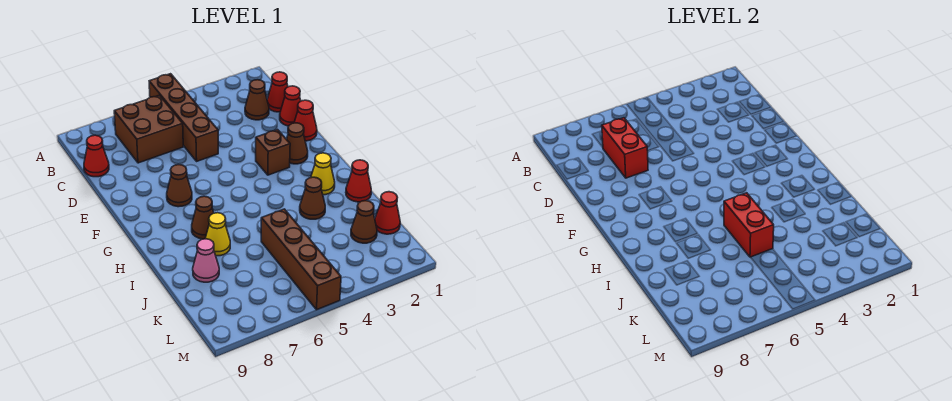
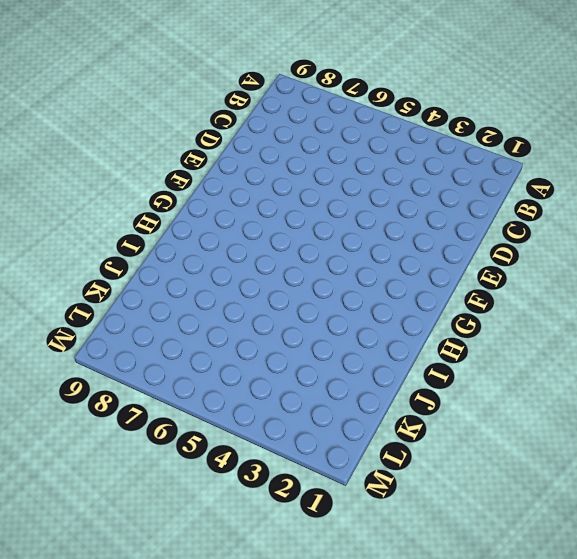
none -> brown 1x4 brick [149,74,218,161]
none -> brown 2x2 brick [114,95,183,163]
none -> red 1x1 cone [267,72,288,112]

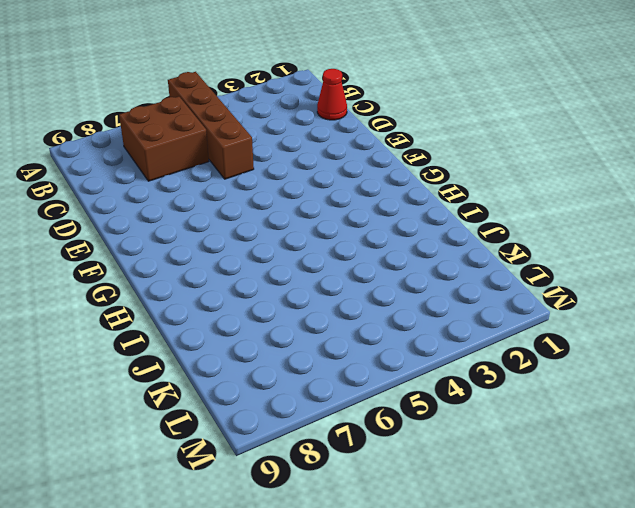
none -> brown 1x1 cone [245,80,269,120]
none -> red 1x1 cone [84,135,109,177]
none -> red 1x1 cone [280,86,301,126]

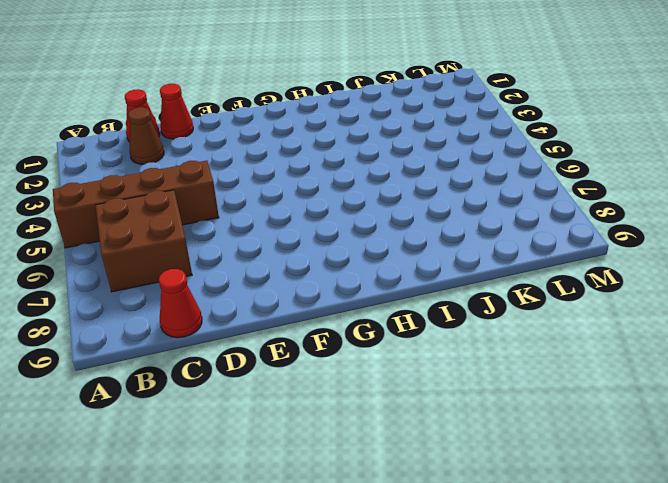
none -> red 1x1 cone [294,100,317,141]
none -> brown 1x1 cone [287,123,308,164]
none -> brown 1x1 brick [256,130,290,175]

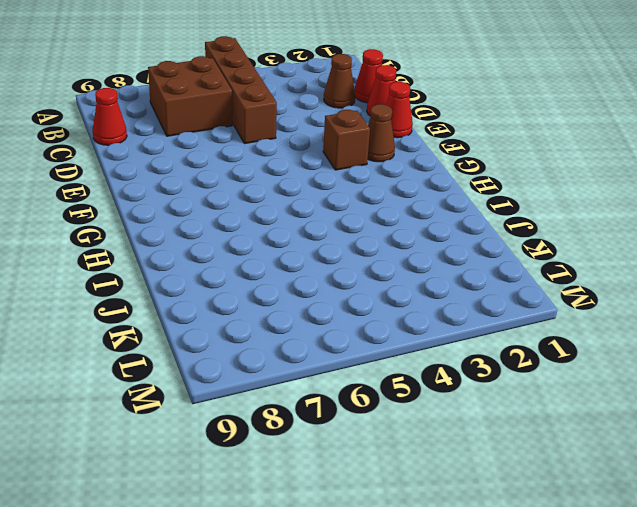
none -> brown 1x1 cone [167,165,192,207]
none -> yellow 1x1 cone [311,153,335,195]
none -> brown 1x1 cone [192,196,214,239]

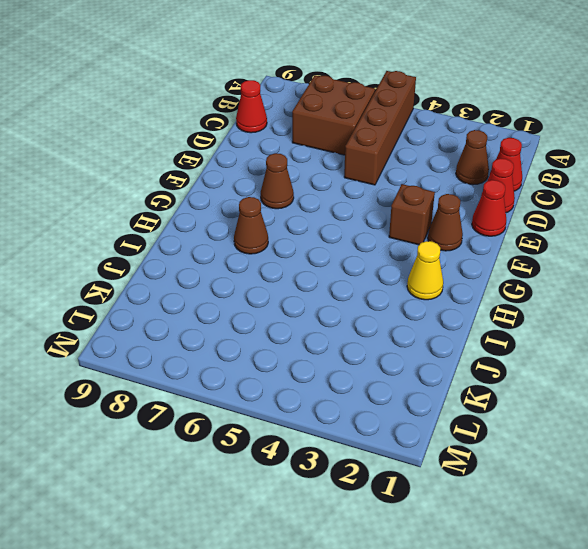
none -> red 1x1 cone [346,160,371,202]
none -> brown 1x1 cone [300,177,325,219]
none -> yellow 1x1 cone [205,213,230,256]

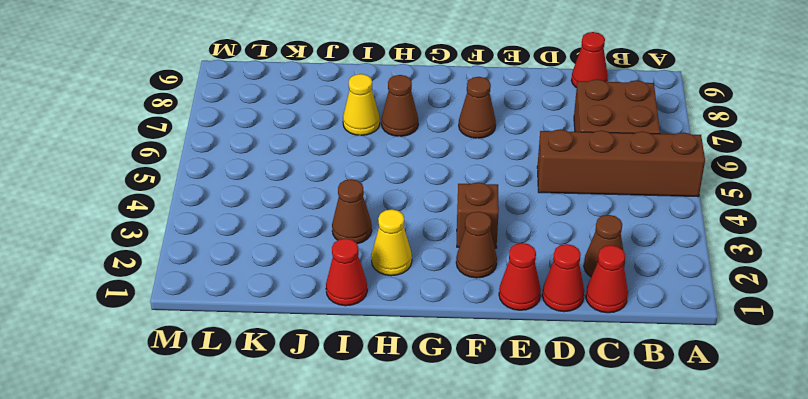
none -> brown 1x4 brick [261,209,341,310]
none -> pink 1x1 cone [193,239,219,282]
none -> red 1x1 cone [375,192,400,234]

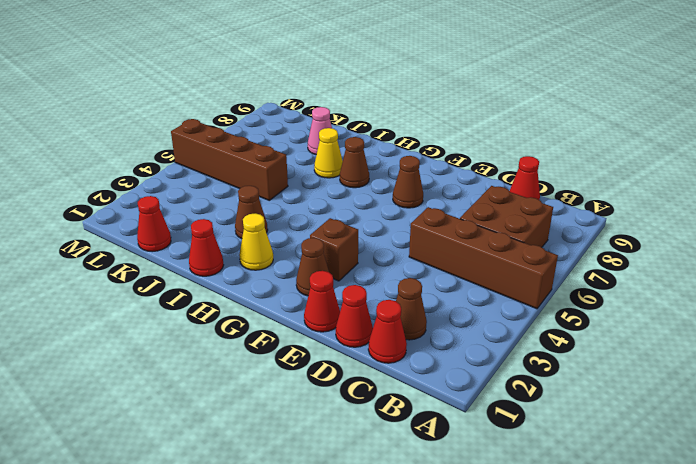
none -> brown 1x1 cone [351,201,377,243]
none -> red 1x2 brick [602,118,648,178]
none -> red 1x2 brick [724,193,774,257]

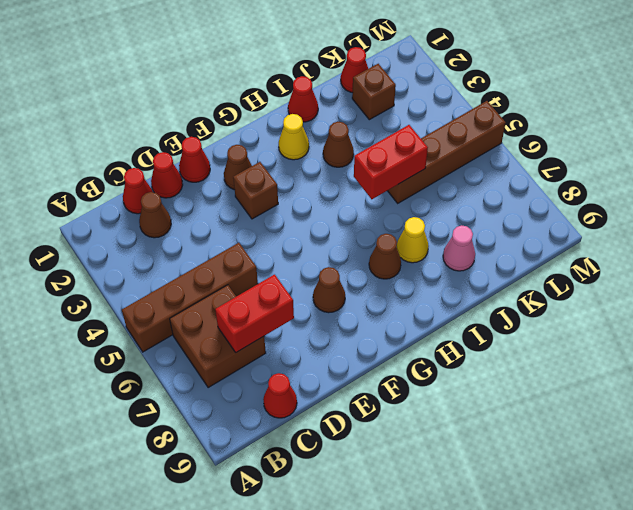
brown 1x1 brick [352,64,396,120] -> brown 1x1 cone [351,201,377,243]

